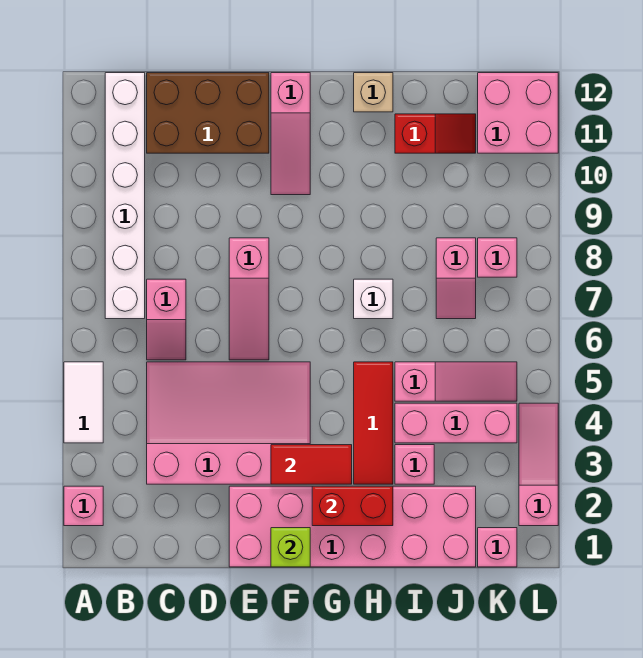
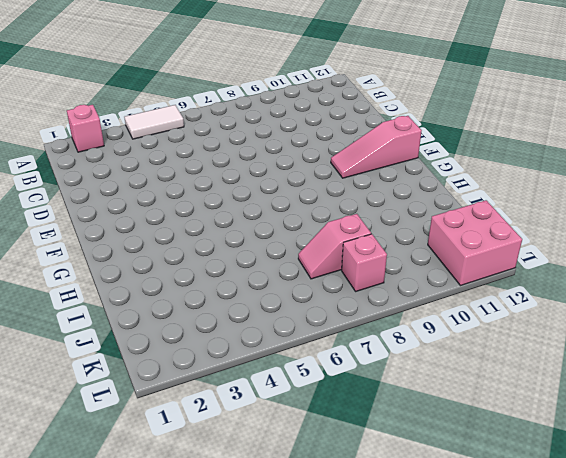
none -> white 1x6 brick [105,73,145,319]
none -> pink 3x4 slope [147,362,310,484]
none -> pink 1x2 slope [147,279,186,360]

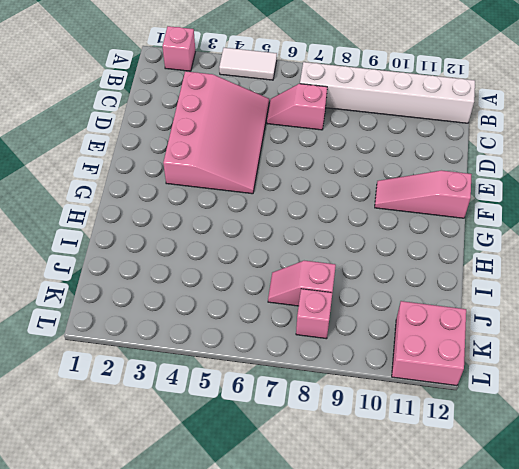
none -> brown 2x3 brick [147,73,269,153]
none -> pink 2x6 brick [229,486,476,567]
none -> pink 1x3 slope [229,238,269,360]

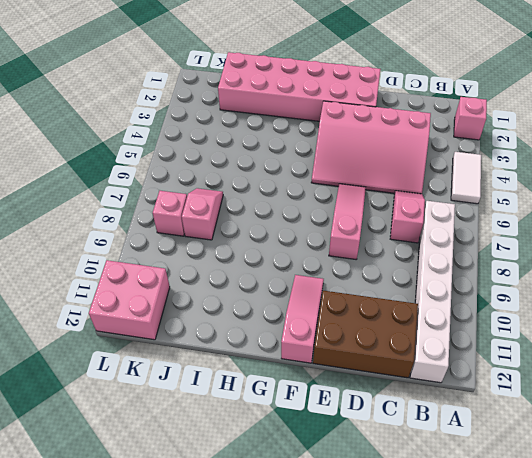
none -> red 1x3 tile [354,362,393,484]
none -> white 1x1 brick [354,279,393,319]
none -> tan 1x1 brick [354,73,393,112]

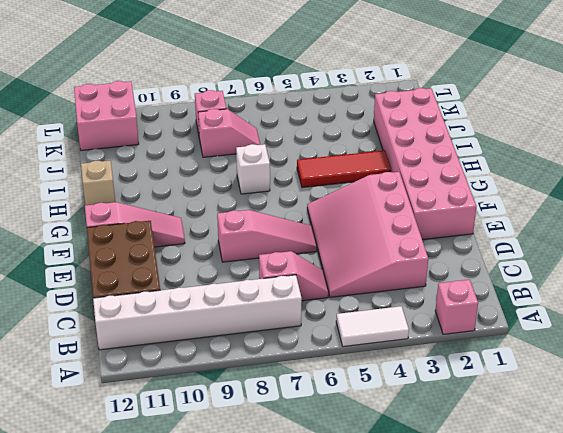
none -> pink 1x1 brick [395,445,434,484]
none -> pink 1x3 brick [395,403,517,443]
none -> pink 1x3 slope [395,362,517,401]

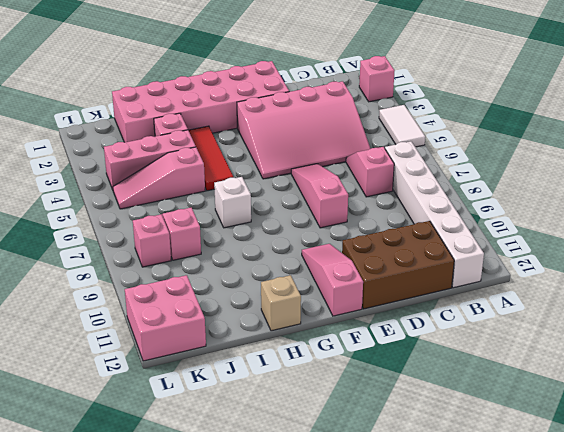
none -> red 1x2 slope [395,114,476,153]
none -> pink 1x1 brick [478,528,517,567]
none -> pink 1x3 slope [519,403,558,526]

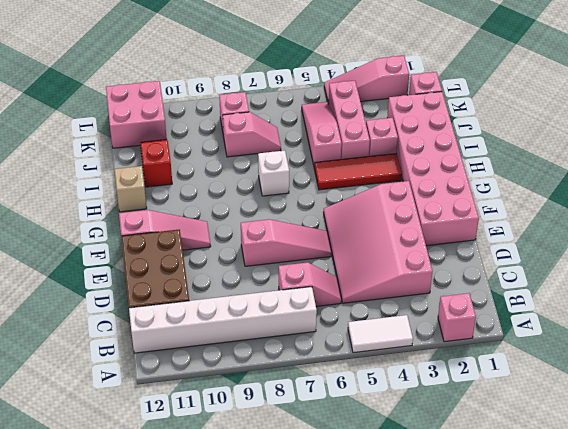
none -> lime 1x1 brick [271,528,310,567]
none -> red 1x2 tile [271,445,352,484]
none -> red 1x2 brick [312,486,393,526]

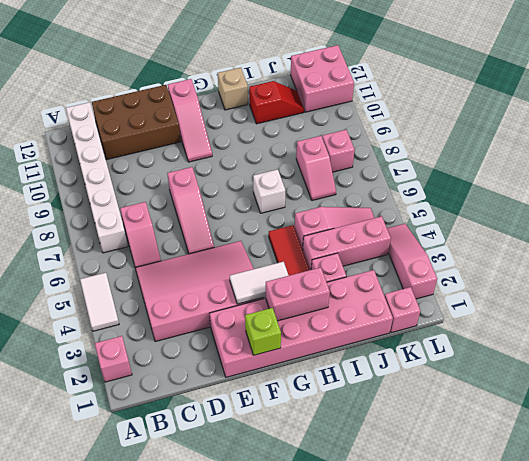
white 1x2 tile [230,262,289,304] -> red 1x2 tile [271,445,352,484]
pink 1x2 brick [266,267,330,321] -> red 1x2 brick [312,486,393,526]

